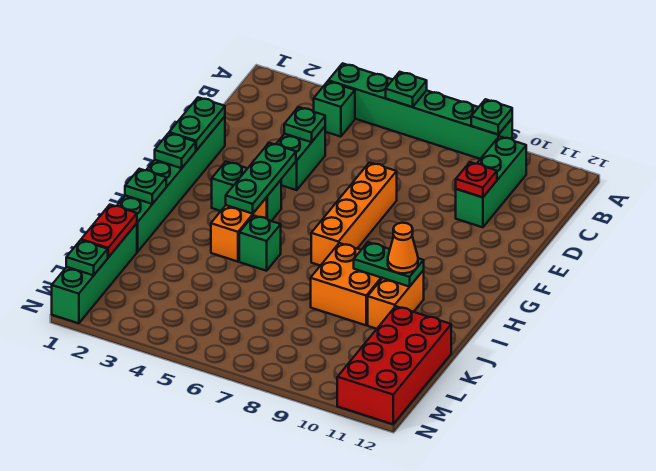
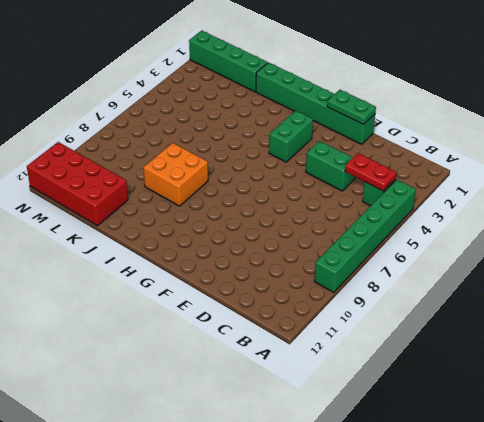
red 1x2 plate [345,153,397,191] -> red 1x2 plate moved to [81,205,137,257]
none -> green 1x3 brick [456,136,526,227]
none -> orange 1x4 brick [311,162,397,266]
none -> orange 1x2 brick [211,197,267,262]

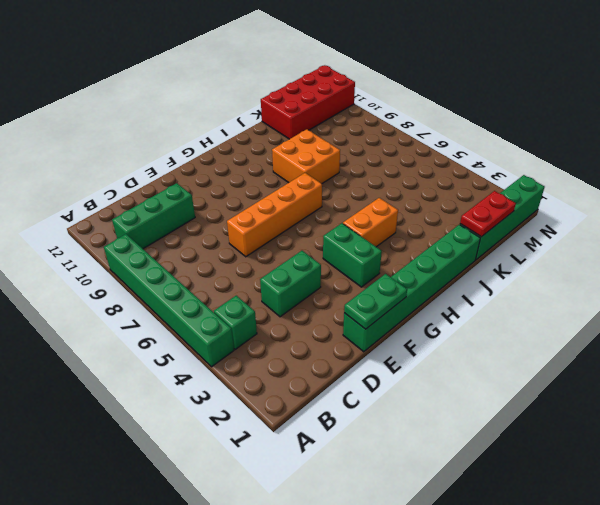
none -> green 1x1 brick [239,216,281,271]
none -> orange 1x2 brick [368,270,424,329]
none -> green 1x1 plate [386,72,427,107]

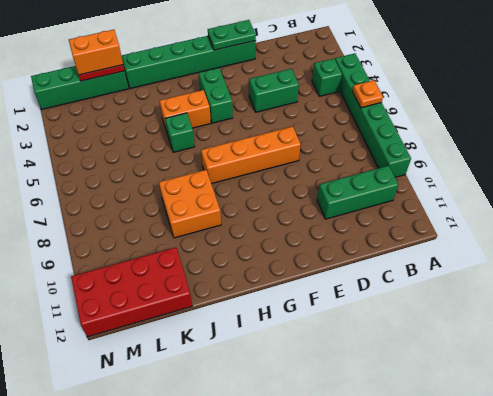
orange 1x1 plate [352,80,383,108] -> green 1x1 plate [386,72,427,107]
orange 1x2 brick [69,30,123,75] -> orange 1x2 brick moved to [368,270,424,329]
none -> green 1x1 plate [471,99,512,135]
none -> green 1x1 plate [284,107,325,142]
none -> red 1x1 plate [456,162,497,197]

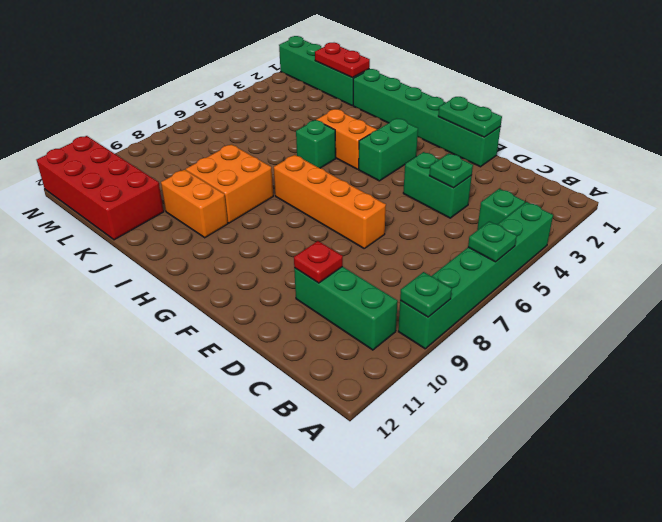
none -> green 1x3 plate [226,143,296,214]
none -> green 1x1 plate [155,133,196,168]
none -> green 1x1 plate [125,169,166,204]

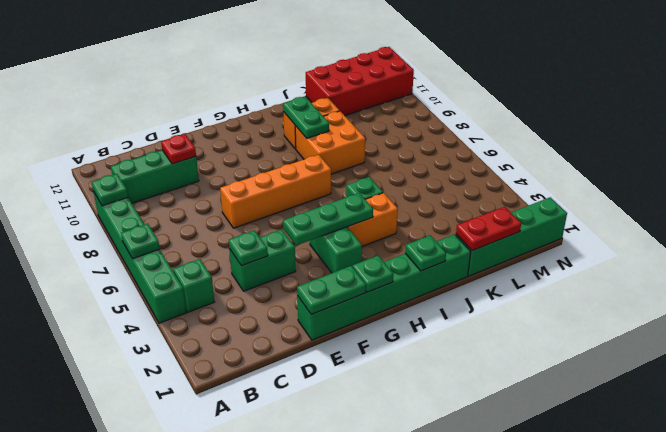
none -> green 1x1 plate [66,240,108,275]
none -> orange 1x1 cone [388,223,418,273]

